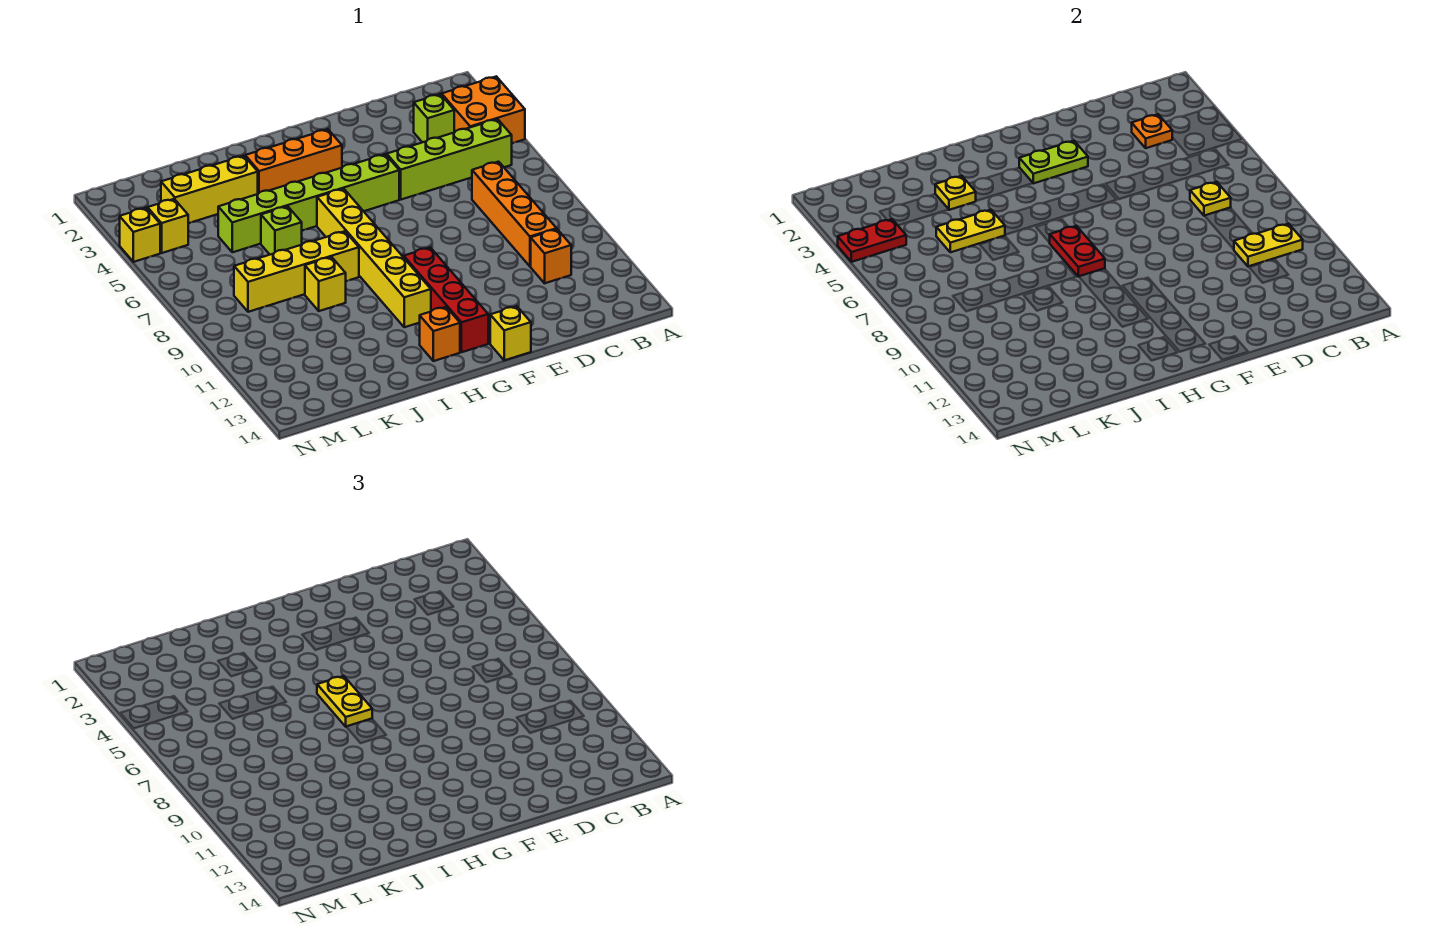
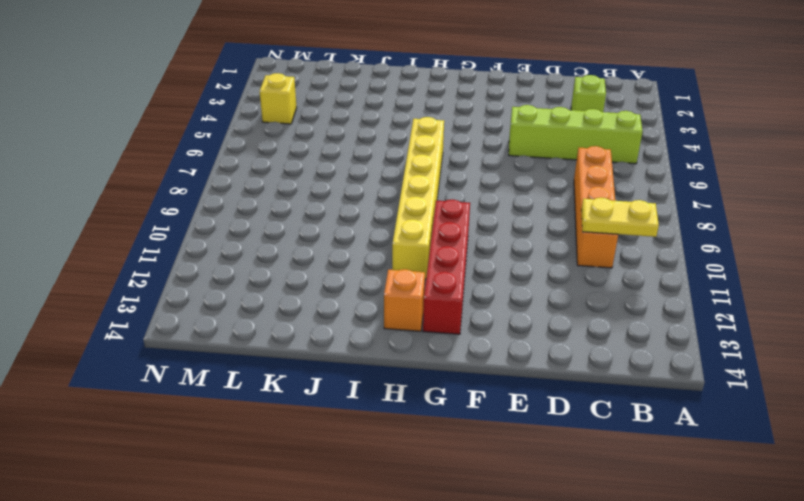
none -> orange 2x2 brick [442,76,525,143]
none -> orange 1x1 brick [531,229,571,283]
none -> lime 1x6 brick [218,154,399,252]

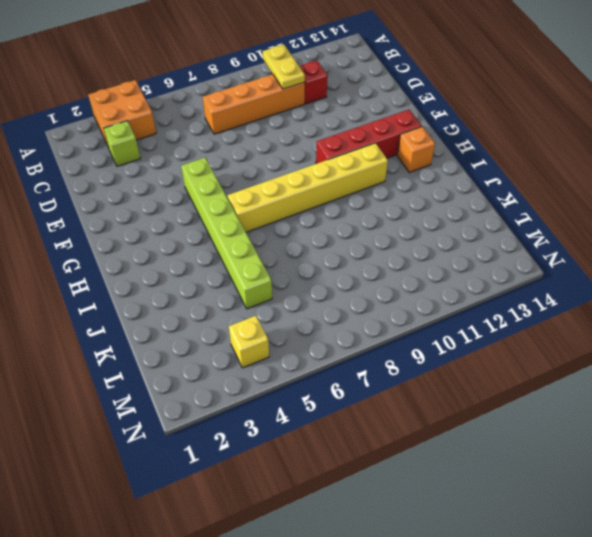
red 1x1 brick [299,60,327,104] -> orange 1x1 brick [531,229,571,283]
none -> lime 1x4 brick [387,119,512,200]
none -> yellow 1x1 brick [490,306,531,360]
none -> orange 1x3 brick [245,129,342,194]

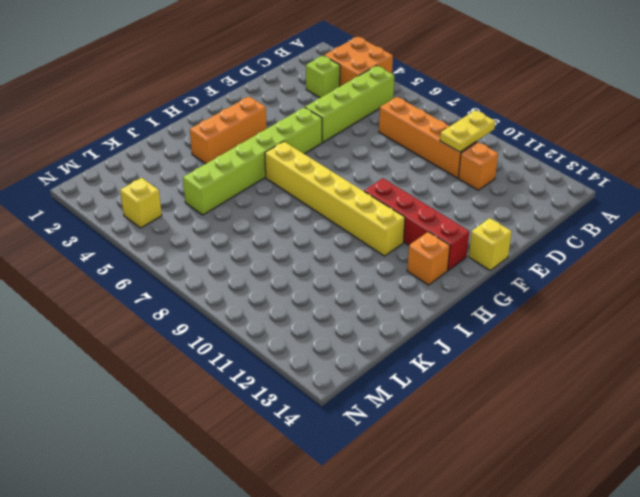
none -> yellow 1x4 brick [234,231,359,312]
none -> yellow 1x3 brick [161,156,258,223]
none -> lime 1x1 brick [261,206,302,255]

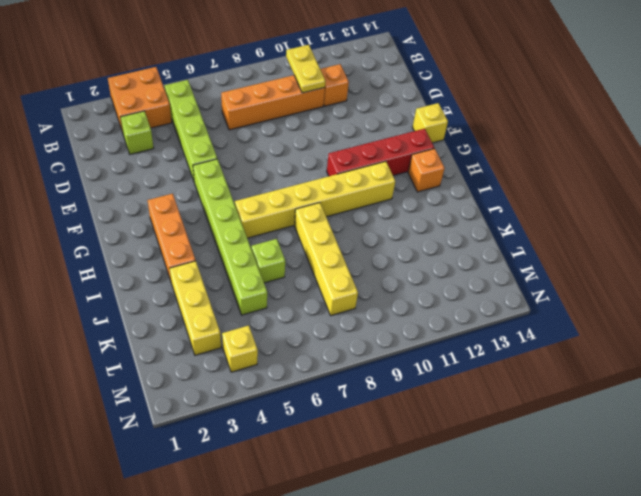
none -> yellow 1x1 brick [305,257,346,311]
none -> yellow 1x1 brick [120,208,160,262]
none -> orange 1x1 plate [1132,114,1172,148]

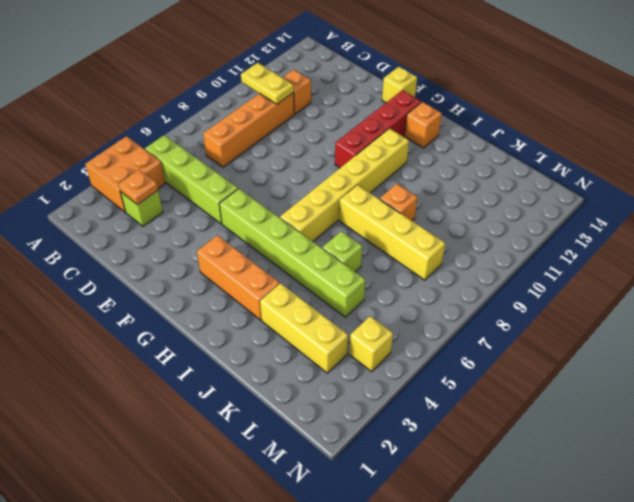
orange 1x1 brick [380,184,418,221] -> yellow 1x1 brick [305,257,346,311]
none -> yellow 1x1 brick [120,208,160,262]
none -> yellow 1x1 plate [1190,182,1231,216]
none -> lime 1x2 plate [1019,141,1088,183]

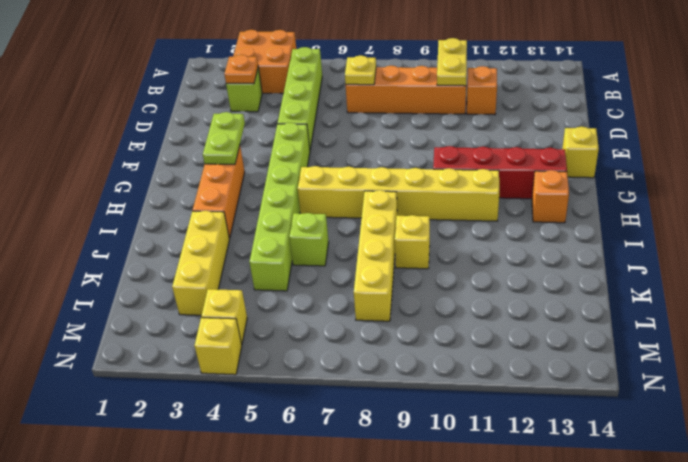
none -> red 1x2 plate [1050,226,1105,277]
none -> yellow 1x1 plate [935,176,976,210]
none -> yellow 1x2 plate [936,210,1005,252]

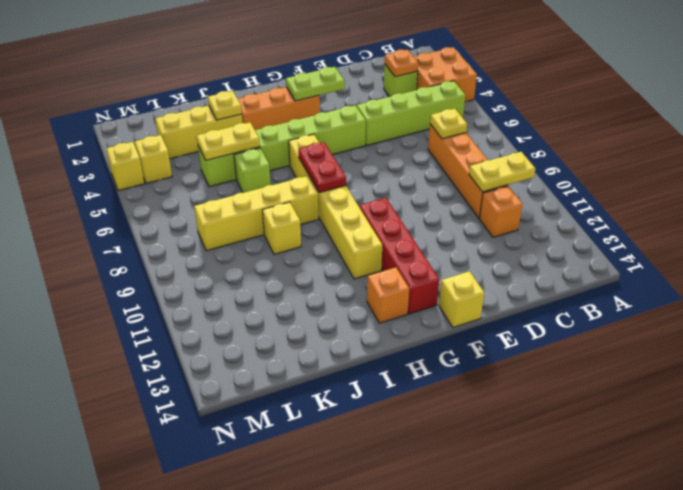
none -> red 1x2 plate [838,219,906,262]
none -> yellow 1x2 plate [317,676,372,727]

